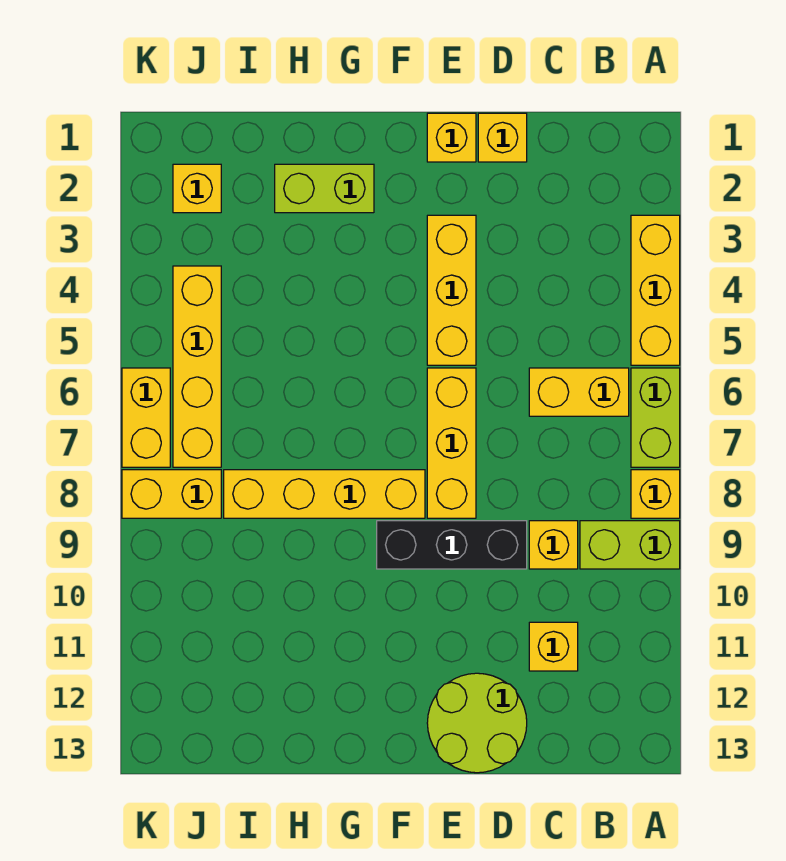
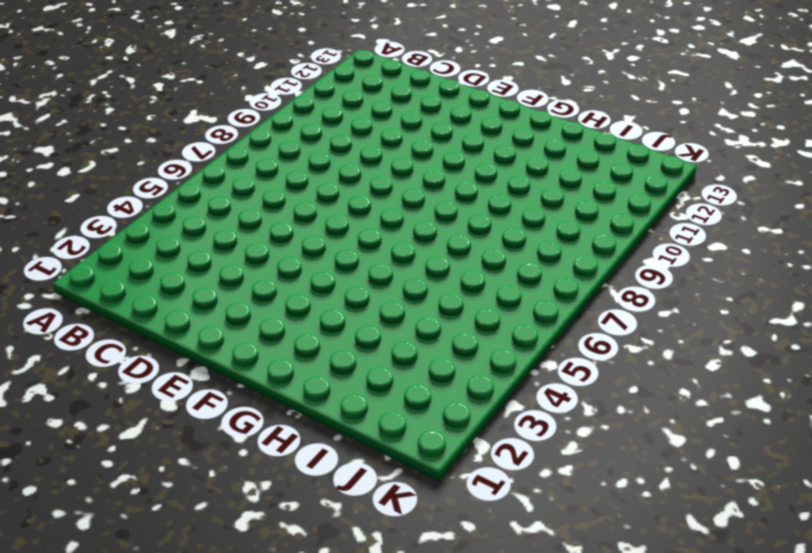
none -> yellow 1x3 brick [631,215,680,365]
none -> lime 1x2 brick [631,368,680,467]
none -> yellow 1x1 brick [631,470,680,518]

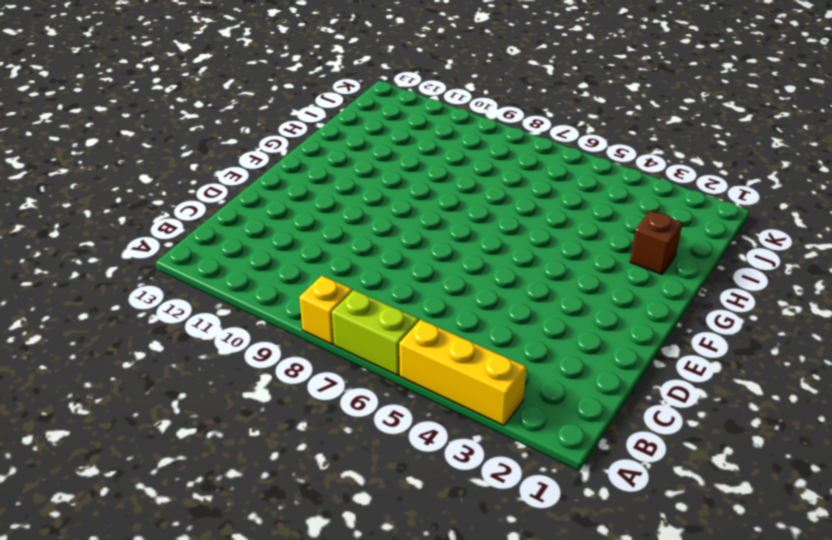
brown 1x1 brick [630,211,682,275] -> lime 1x2 brick [275,164,374,213]
none -> lime 1x2 brick [580,521,680,569]
none -> yellow 1x2 brick [529,368,629,416]
none -> yellow 1x1 brick [529,521,578,569]

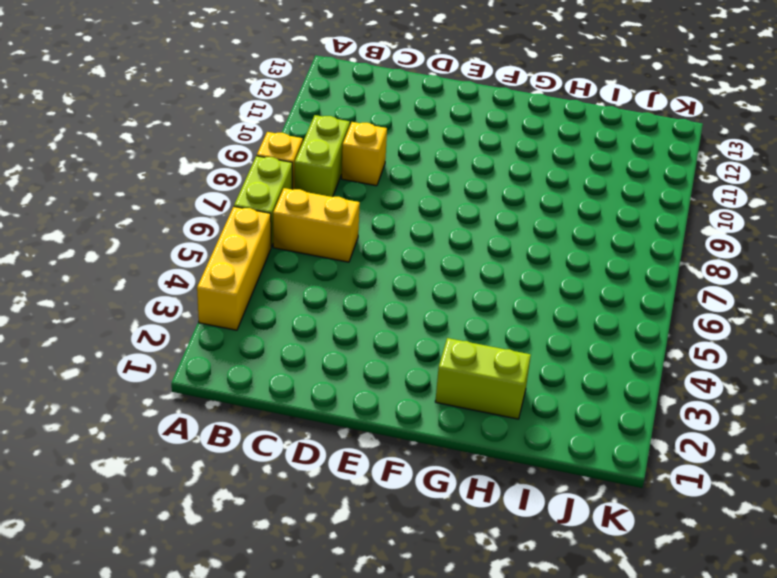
lime 1x2 brick [295,115,350,197] -> lime 1x2 brick turned to [580,521,680,569]
none -> yellow 1x1 brick [529,622,578,671]
none -> yellow 1x1 brick [478,113,527,162]
none -> black 1x3 brick [377,521,527,569]

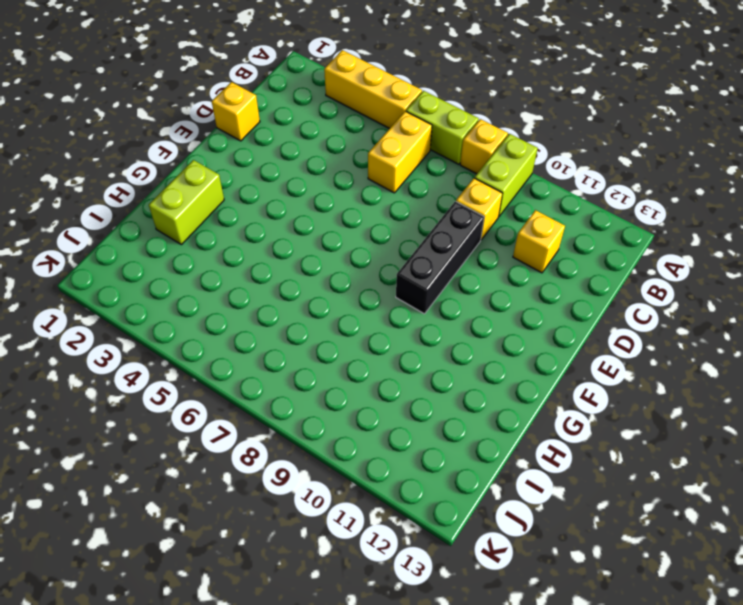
none -> lime 2x2 round brick [427,673,527,773]
none -> yellow 1x1 brick [427,113,476,162]
none -> yellow 1x3 brick [427,215,476,365]

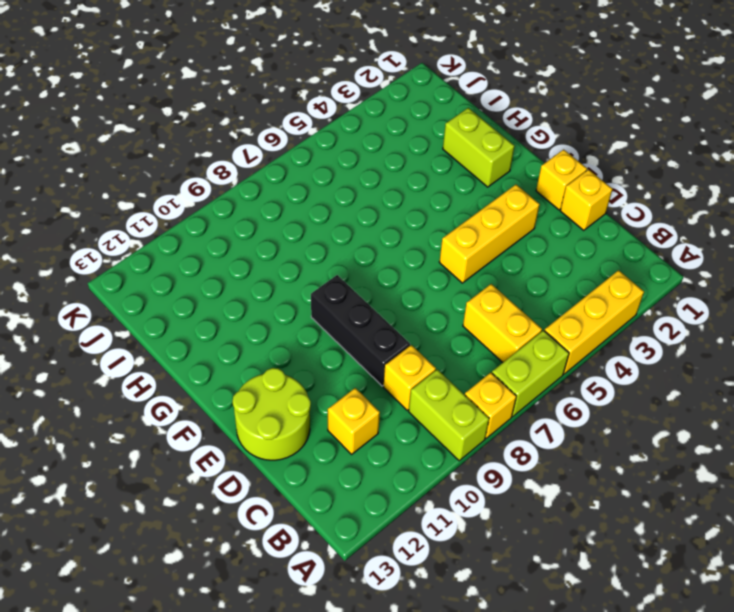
none -> yellow 1x3 brick [427,368,476,518]
none -> yellow 1x4 brick [224,470,425,518]
none -> yellow 1x1 brick [173,164,221,213]

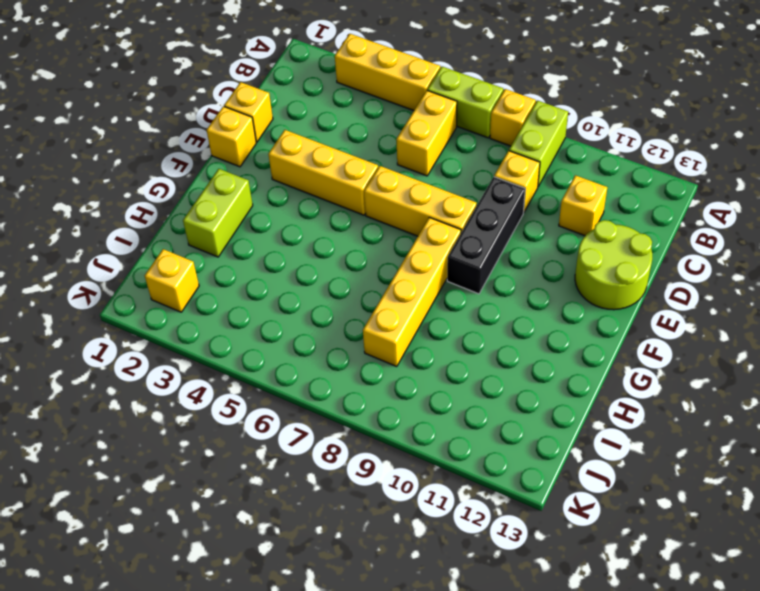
none -> yellow 1x4 brick [173,266,221,467]
none -> yellow 1x2 brick [122,470,221,518]
none -> yellow 1x2 brick [122,368,170,467]

